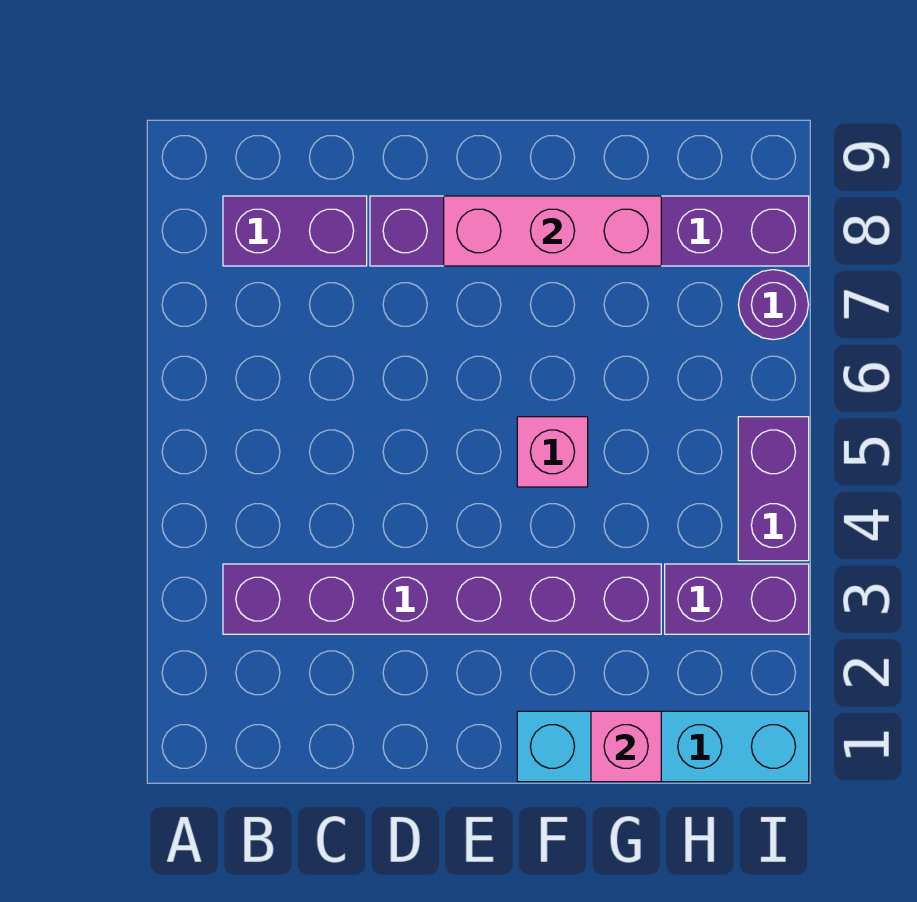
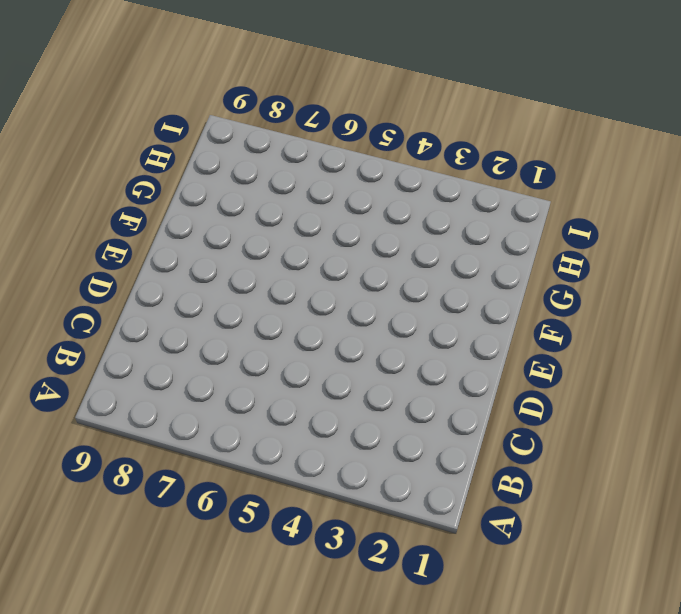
none -> purple 1x6 brick [223,564,661,634]
none -> purple 1x2 brick [223,196,367,266]

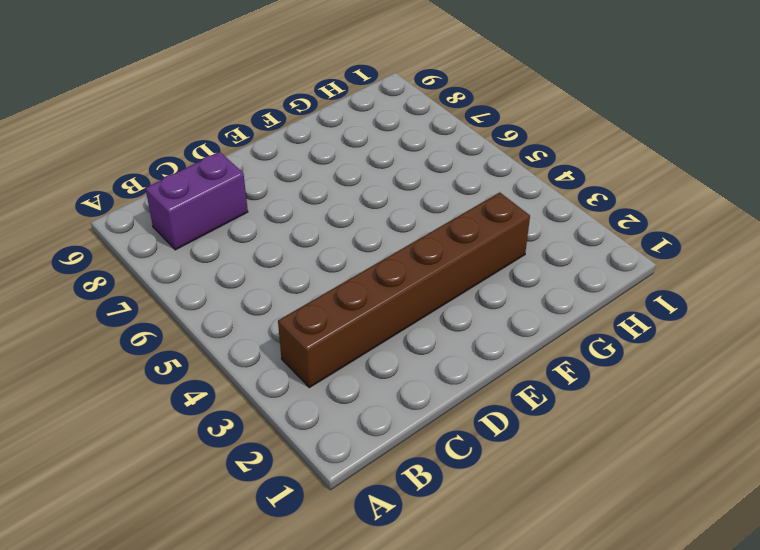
brown 1x6 brick [278,192,530,388] -> purple 1x6 brick [223,564,661,634]
none -> purple 1x6 brick [370,196,809,266]
none -> cyan 1x4 brick [517,711,809,782]

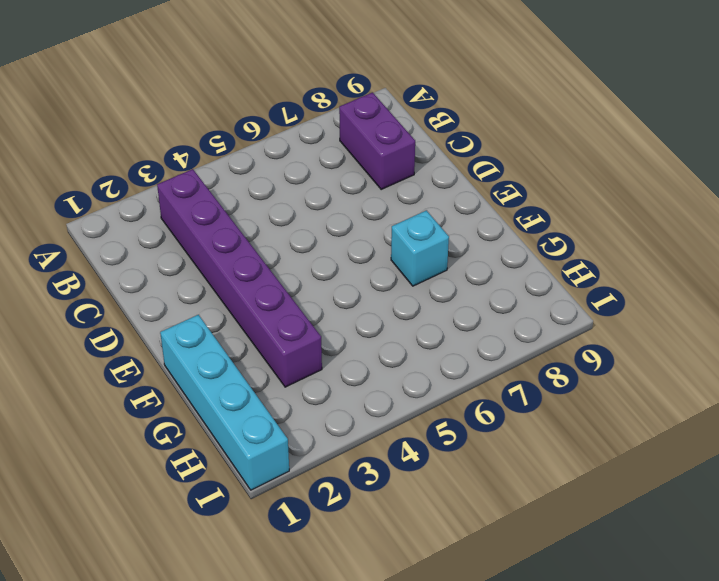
cyan 1x1 brick [391,210,449,286] -> none
none -> purple 1x6 brick [370,196,809,266]
none -> pink 1x1 brick [517,417,588,487]

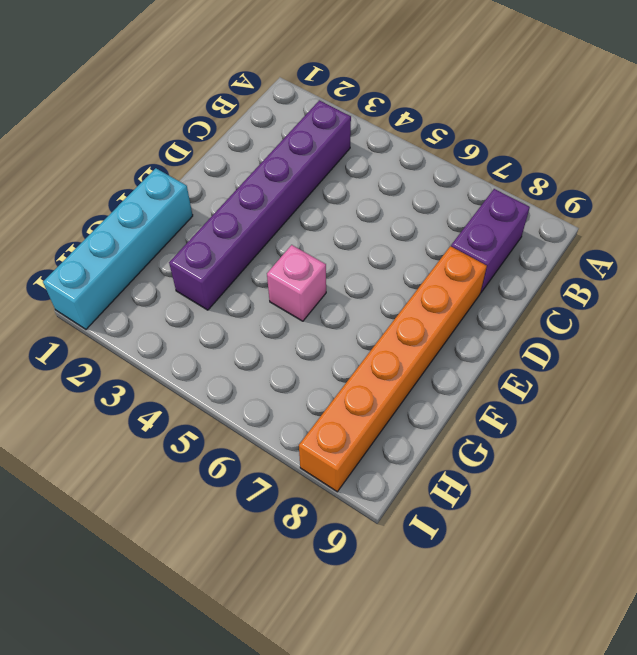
orange 1x6 brick [299,246,487,492] -> purple 1x6 brick [370,196,809,266]
none -> purple 1x2 brick [665,564,809,634]
none -> purple 1x2 brick [738,417,809,561]

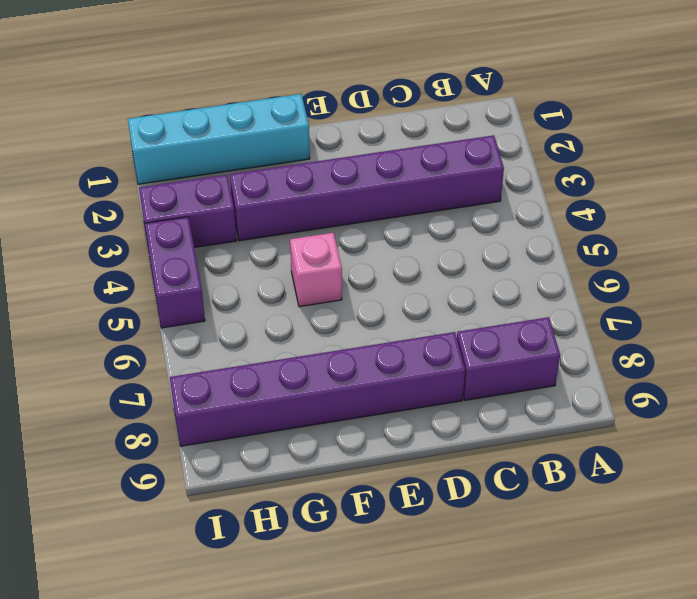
none -> purple 1x1 round brick [738,270,808,340]
none -> pink 1x3 brick [444,196,661,266]

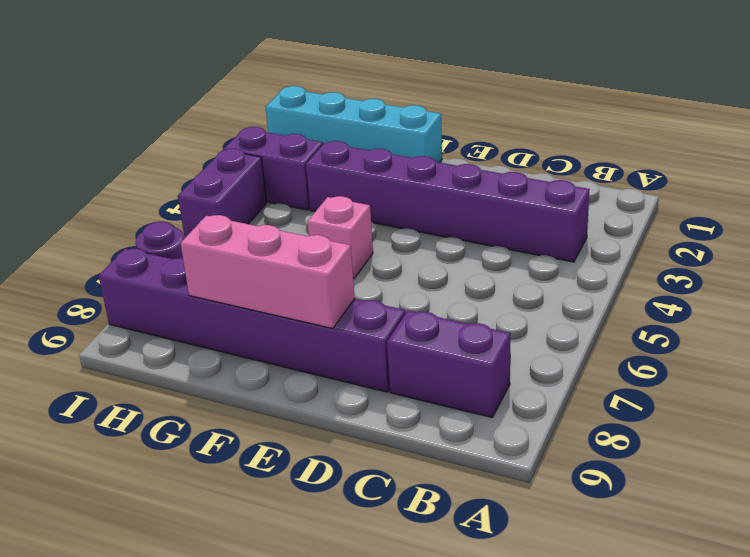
none -> pink 1x1 brick [591,711,661,782]

